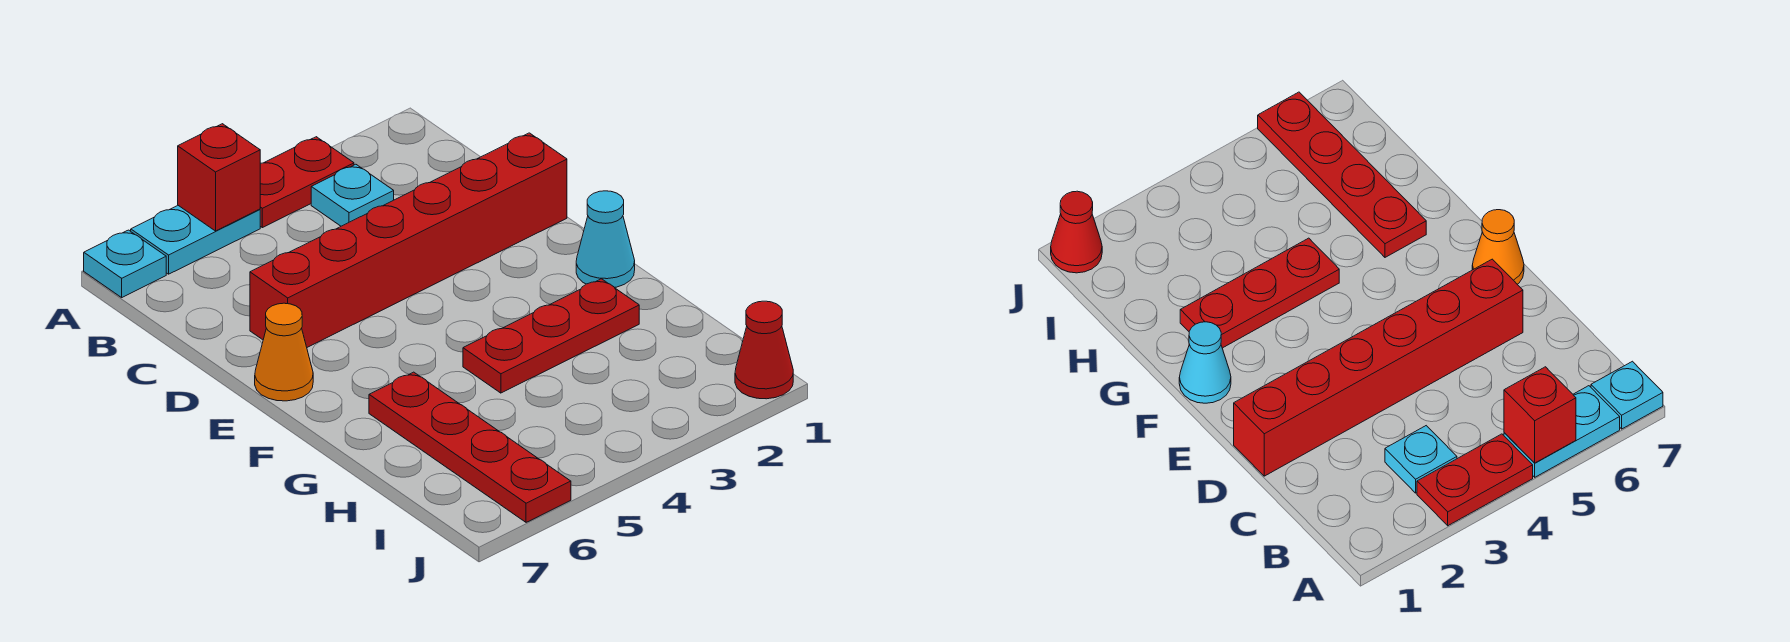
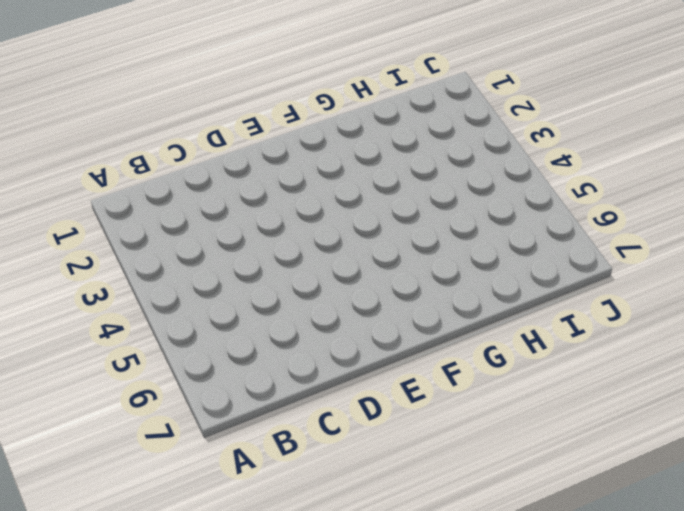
none -> red 1x2 plate [260,137,354,228]
none -> cyan 1x2 plate [131,206,260,274]

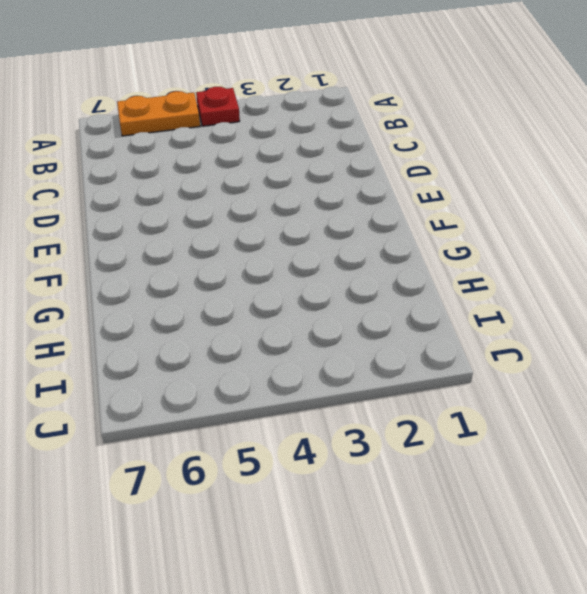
red 1x1 plate [196,87,240,126] -> red 1x2 plate [260,137,354,228]
orange 1x2 plate [117,91,200,136] -> cyan 1x2 plate [131,206,260,274]
none -> cyan 1x1 plate [84,230,166,297]
none -> cyan 1x1 plate [311,164,394,226]

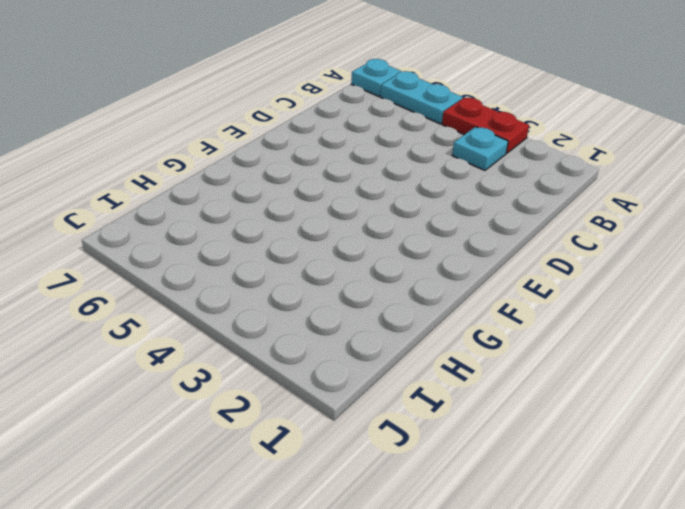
none -> red 1x6 brick [250,133,567,347]
none -> orange 1x1 cone [255,303,313,401]

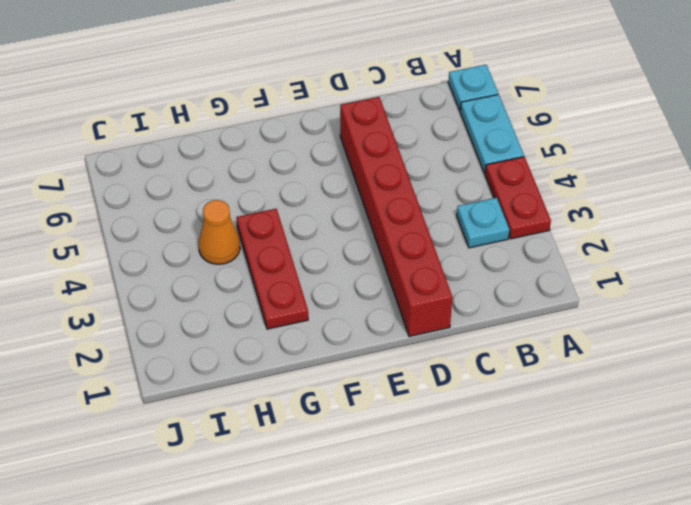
orange 1x1 cone [198,200,240,264] -> orange 1x1 cone moved to [255,303,313,401]
none -> cyan 1x1 cone [576,191,635,288]
none -> red 1x4 plate [369,372,571,522]

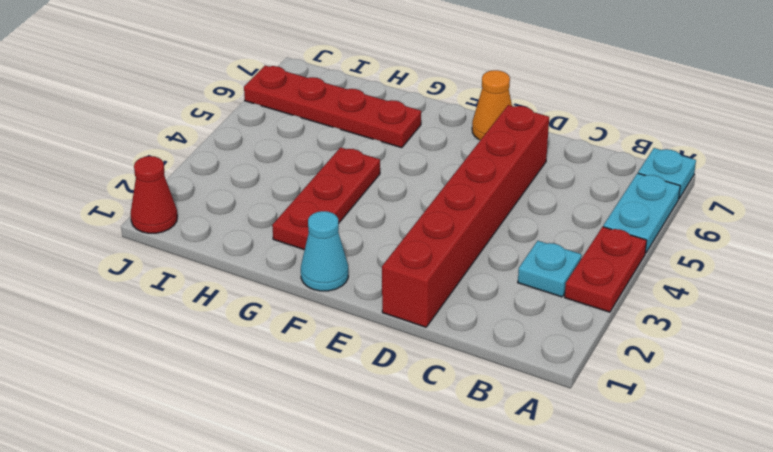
none -> red 1x1 brick [178,124,260,231]

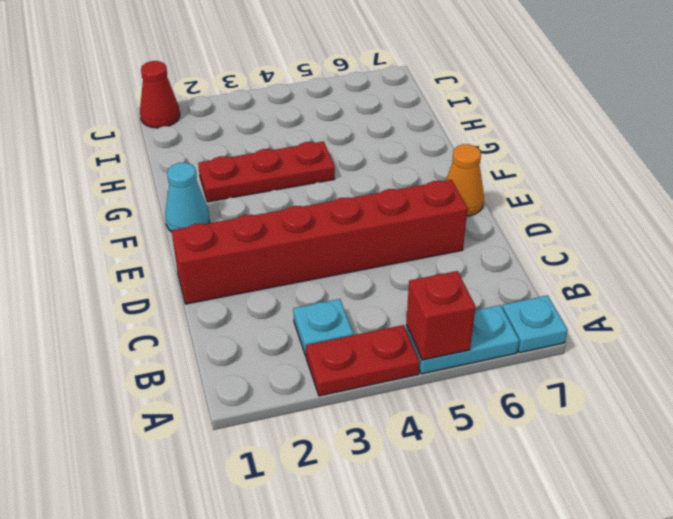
none -> red 1x4 plate [369,372,571,522]

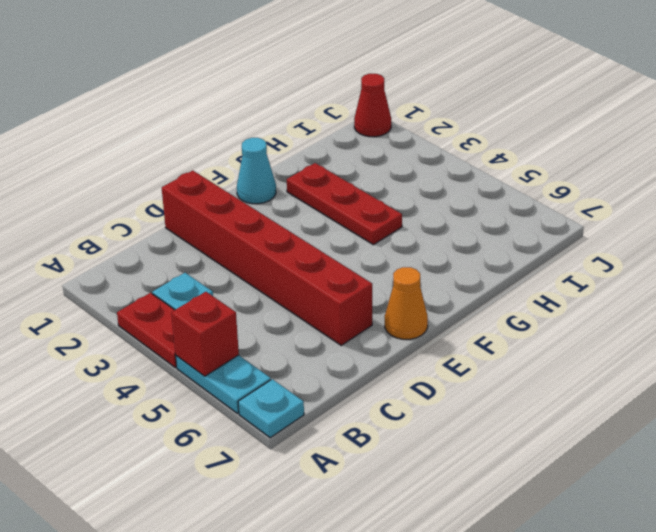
none -> red 1x4 plate [369,372,571,522]

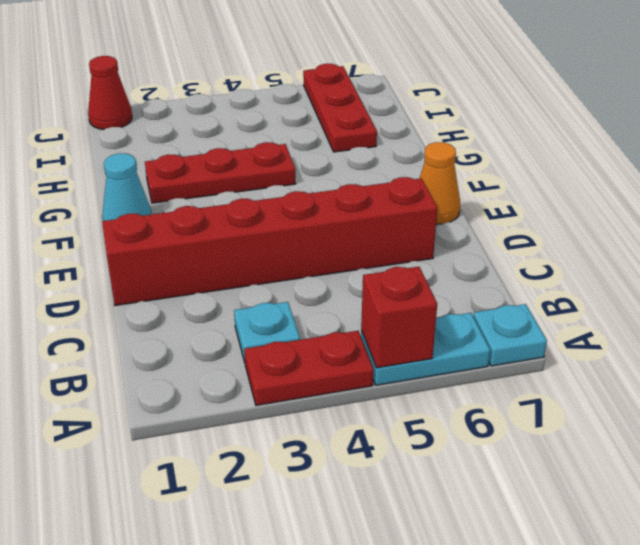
red 1x3 plate [303,64,377,152] -> red 1x4 plate [369,372,571,522]

